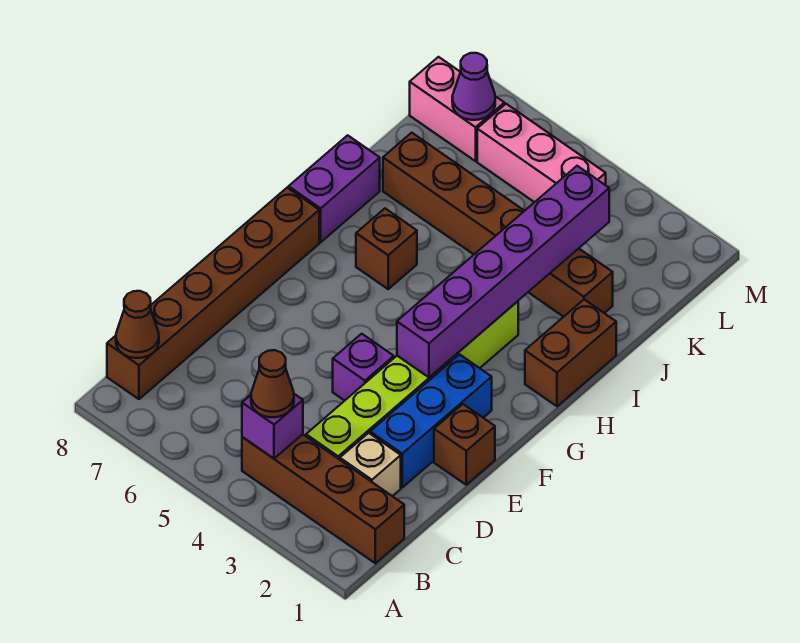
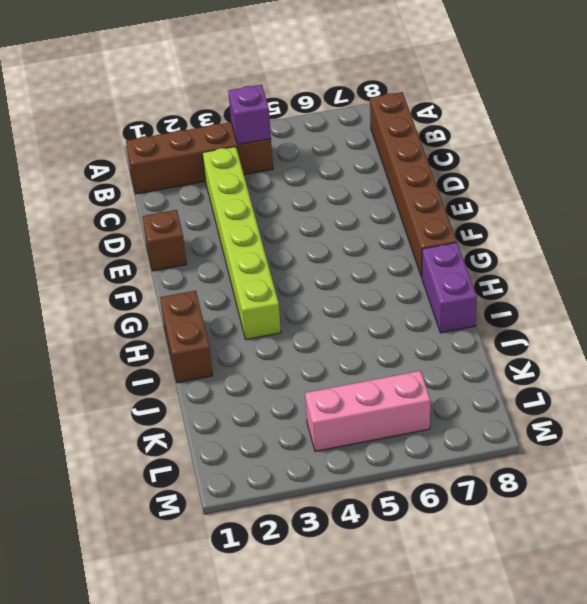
none -> tan 1x1 brick [340,433,401,496]
none -> blue 1x3 brick [370,355,492,487]
none -> purple 1x1 brick [333,334,394,401]

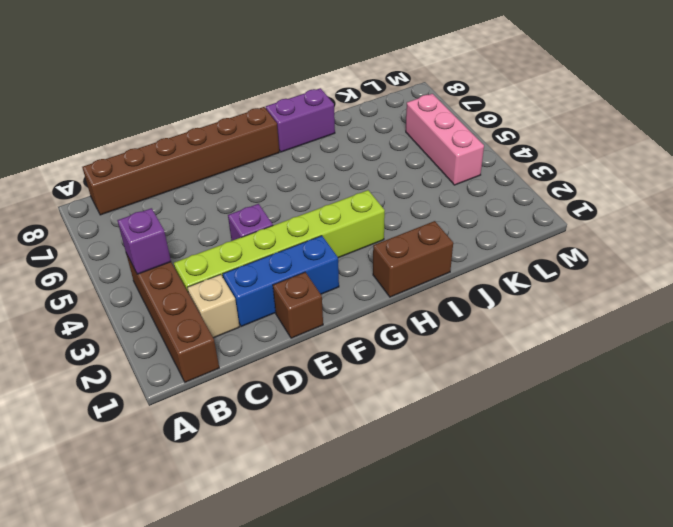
none -> brown 1x1 brick [356,209,417,289]
none -> brown 1x6 brick [383,133,613,317]
none -> pink 1x2 brick [410,57,504,161]

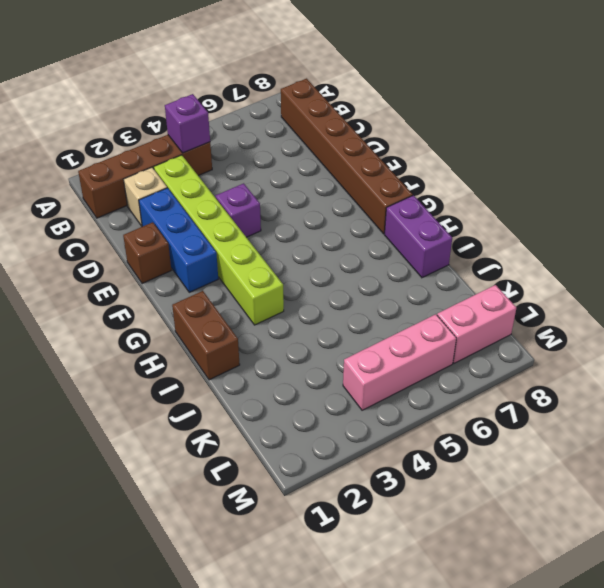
none -> brown 1x1 brick [356,209,417,289]
none -> brown 1x6 brick [383,133,613,317]
none -> brown 1x1 cone [116,291,159,358]

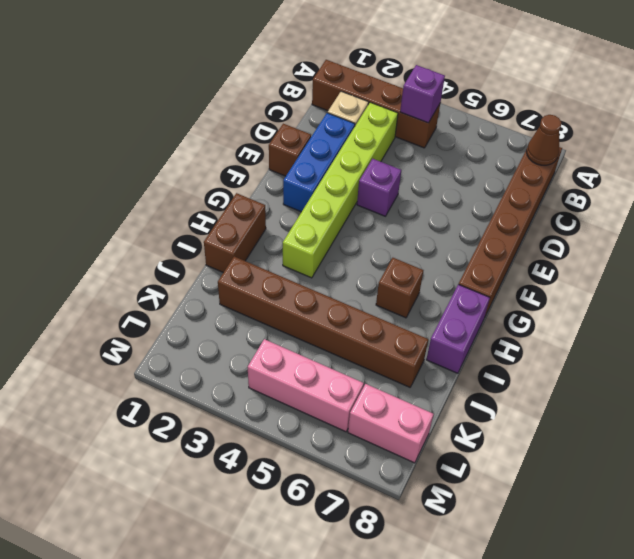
none -> purple 1x6 brick [397,166,609,377]
none -> purple 1x1 cone [452,53,495,120]
none -> brown 1x1 cone [251,350,294,417]

